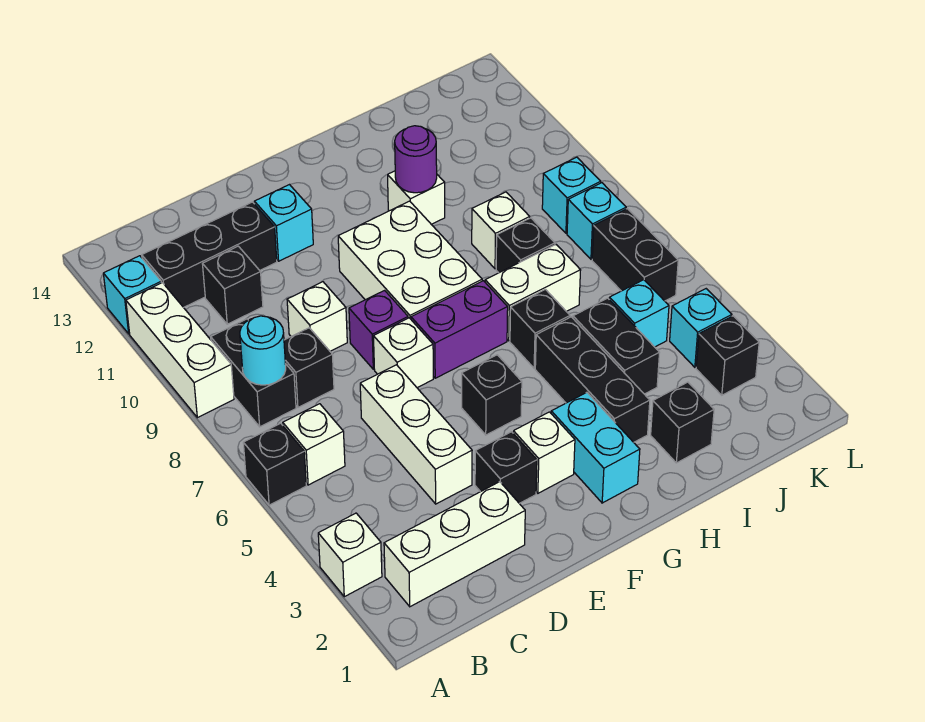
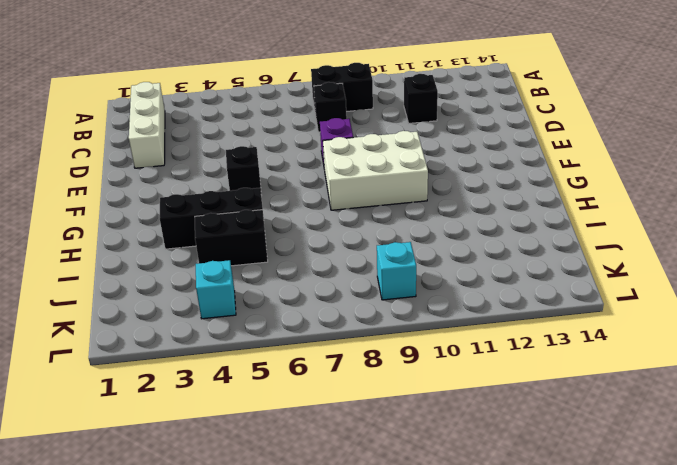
none -> white 1x1 brick [318,513,382,597]
none -> black 1x1 brick [243,423,306,505]
none -> white 1x3 brick [126,283,234,418]
none -> cyan 1x1 brick [103,256,162,334]

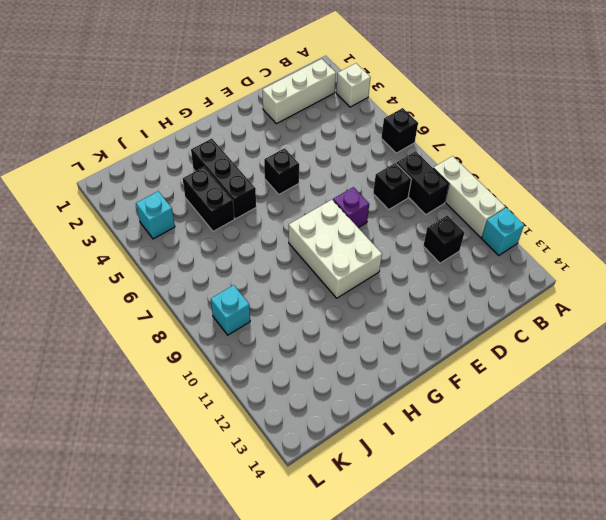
none -> white 1x1 brick [283,404,345,485]
none -> black 1x3 brick [142,202,277,307]
none -> white 1x3 brick [360,365,472,504]
none -> white 1x1 brick [287,282,347,351]

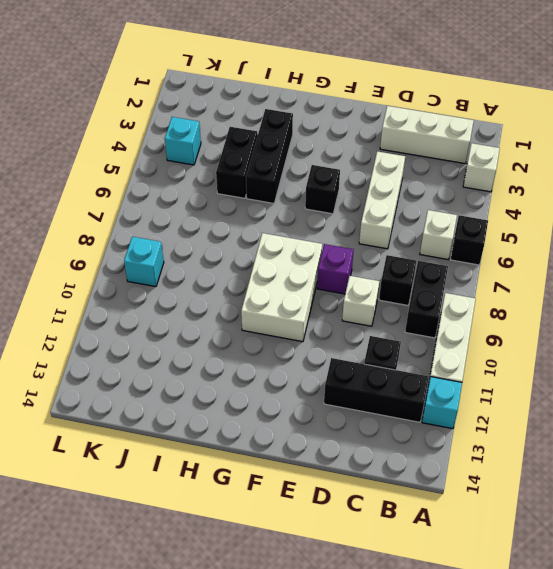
none -> black 1x1 brick [475,432,537,503]
none -> white 1x1 brick [374,318,433,388]
none -> cyan 1x1 brick [254,185,313,261]
none -> white 1x1 brick [513,412,575,493]

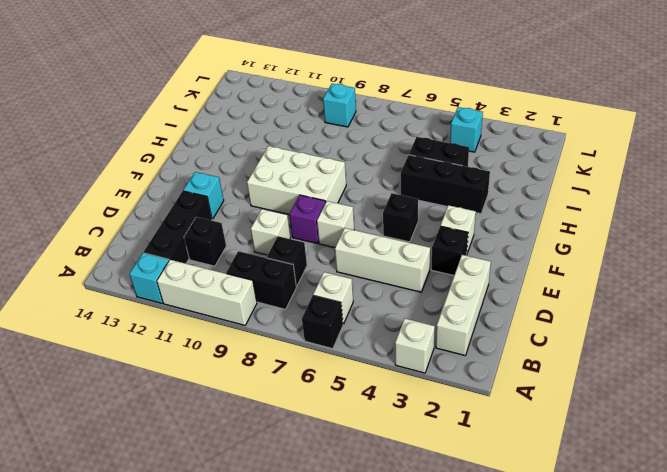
none -> purple 1x2 brick [411,281,508,378]
none -> cyan 1x2 brick [551,392,640,503]
none -> black 1x1 brick [510,289,570,368]
none -> white 1x2 brick [485,245,581,341]

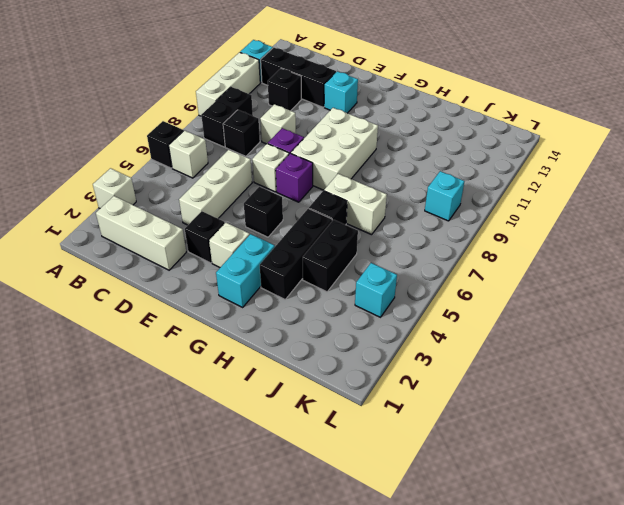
purple 1x1 brick [276,153,313,202] -> purple 1x2 brick [411,281,508,378]
none -> white 1x1 brick [388,171,445,224]
none -> black 1x1 brick [651,382,714,463]
none -> black 1x1 brick [496,218,555,273]
none -> white 1x1 brick [472,192,530,269]

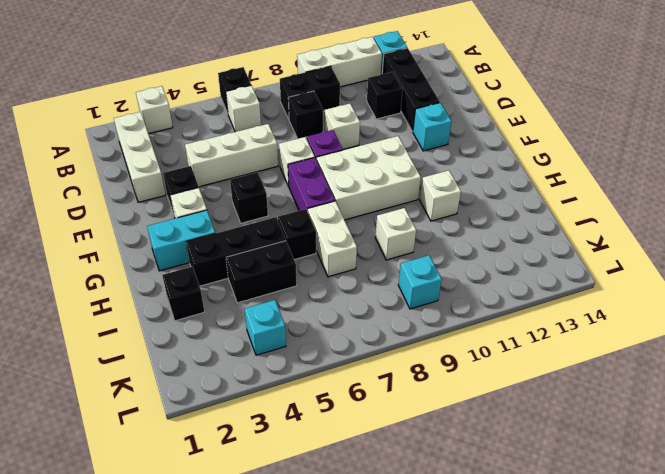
none -> black 1x1 brick [496,218,555,273]
none -> cyan 1x1 brick [609,280,669,347]
none -> black 1x1 brick [696,316,759,395]
none -> black 1x2 brick [592,209,678,301]

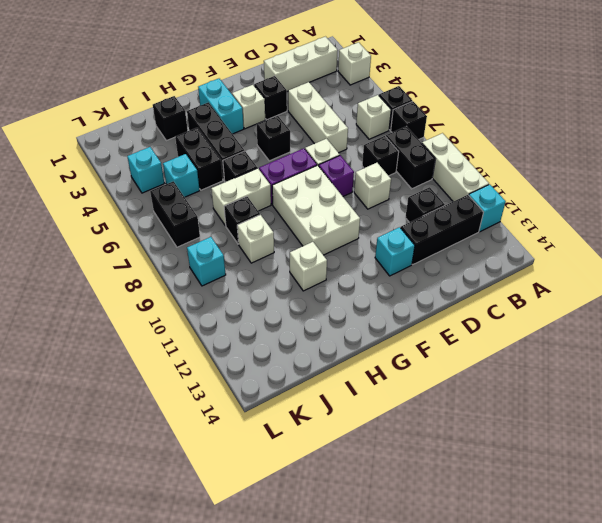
black 1x1 brick [391,101,427,140] -> black 1x1 brick moved to [696,316,759,395]
none -> cyan 1x1 brick [567,183,626,259]
none -> cyan 1x1 round brick [240,316,286,385]
none -> purple 1x1 round brick [395,126,437,193]

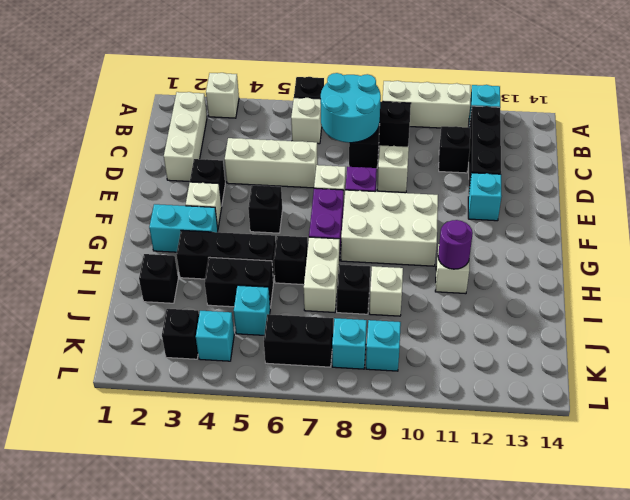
cyan 2x2 round brick [321,73,381,143] -> cyan 1x1 round brick [240,316,286,385]

